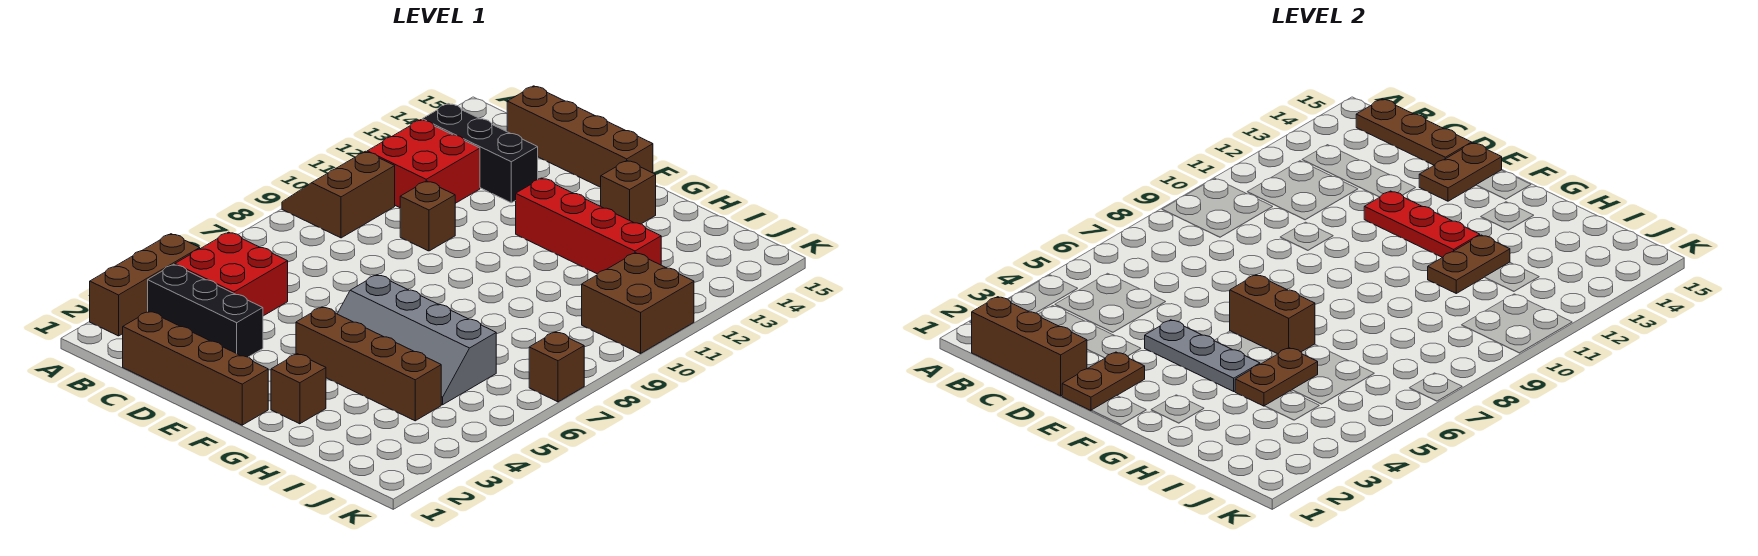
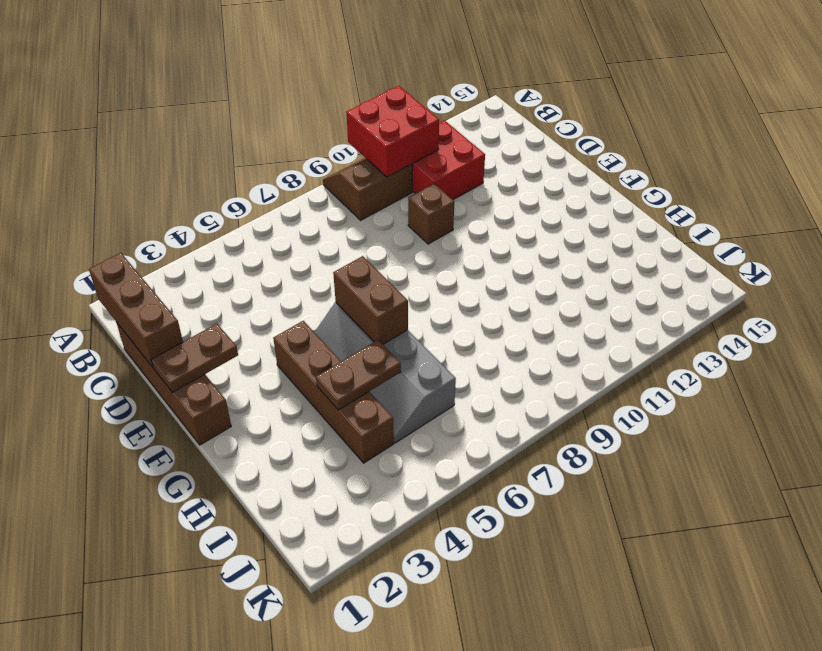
red 2x2 brick [346,86,439,177] -> red 2x2 brick moved to [175,232,288,316]
none -> brown 1x3 brick [90,234,200,336]
none -> black 1x3 brick [148,264,263,357]
none -> black 1x3 brick [422,104,538,203]

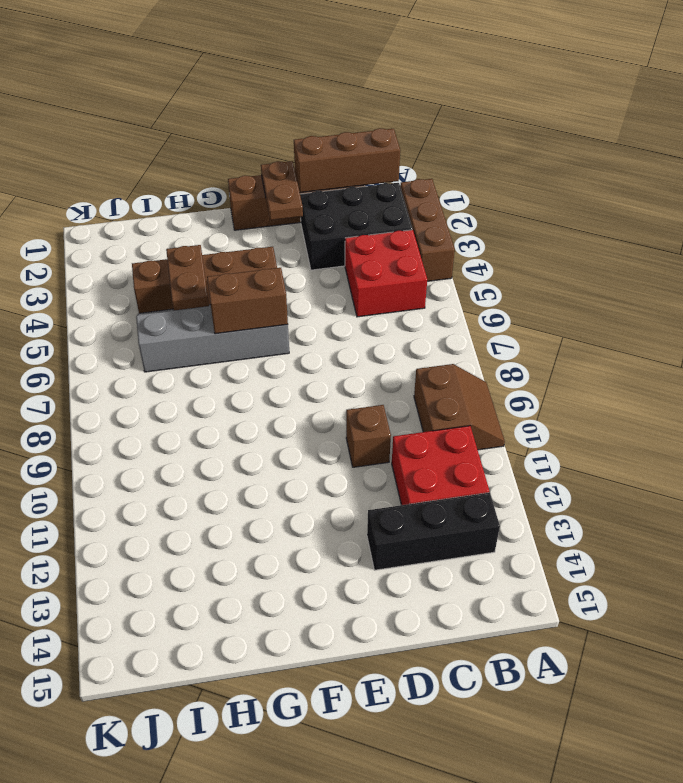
black 2x3 brick [300,183,412,270] -> black 1x3 brick [148,264,263,357]
none -> brown 1x4 brick [507,86,653,187]
none -> red 1x4 brick [516,178,661,274]
none -> brown 1x1 brick [271,354,326,424]

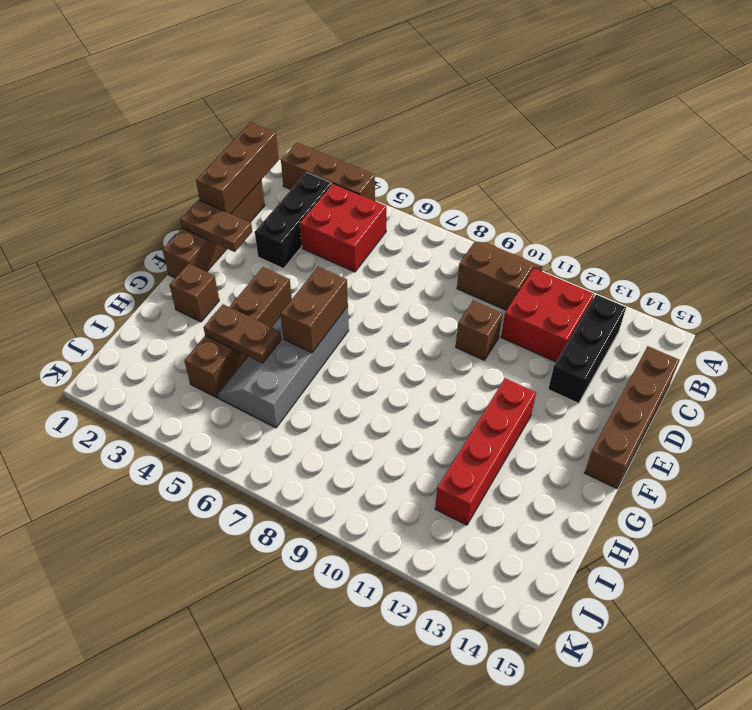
none -> brown 1x1 brick [601,161,656,224]
none -> brown 2x2 brick [582,253,694,354]
none -> brown 1x1 brick [529,332,584,402]

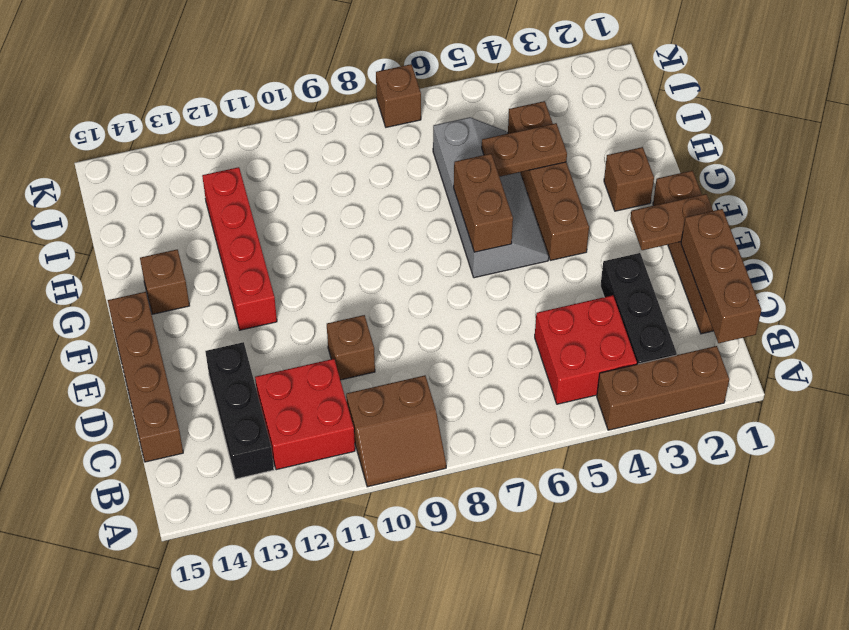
none -> brown 2x2 brick [582,253,694,354]
none -> brown 1x3 plate [1356,99,1472,165]
none -> grey 1x3 plate [1145,320,1260,391]

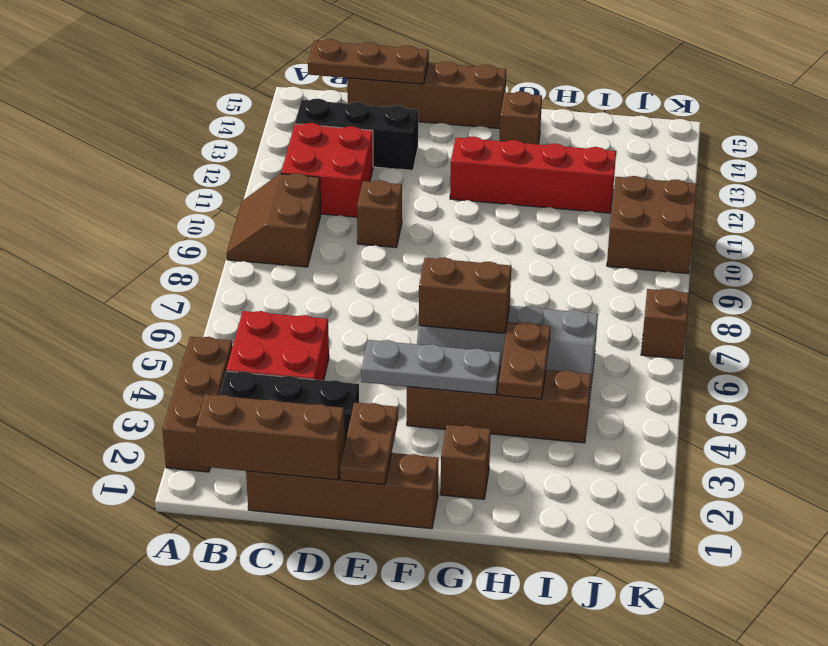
none -> red 1x3 plate [1364,191,1480,258]
none -> brown 1x2 plate [1419,143,1502,201]
none -> brown 1x2 plate [1428,235,1510,293]

